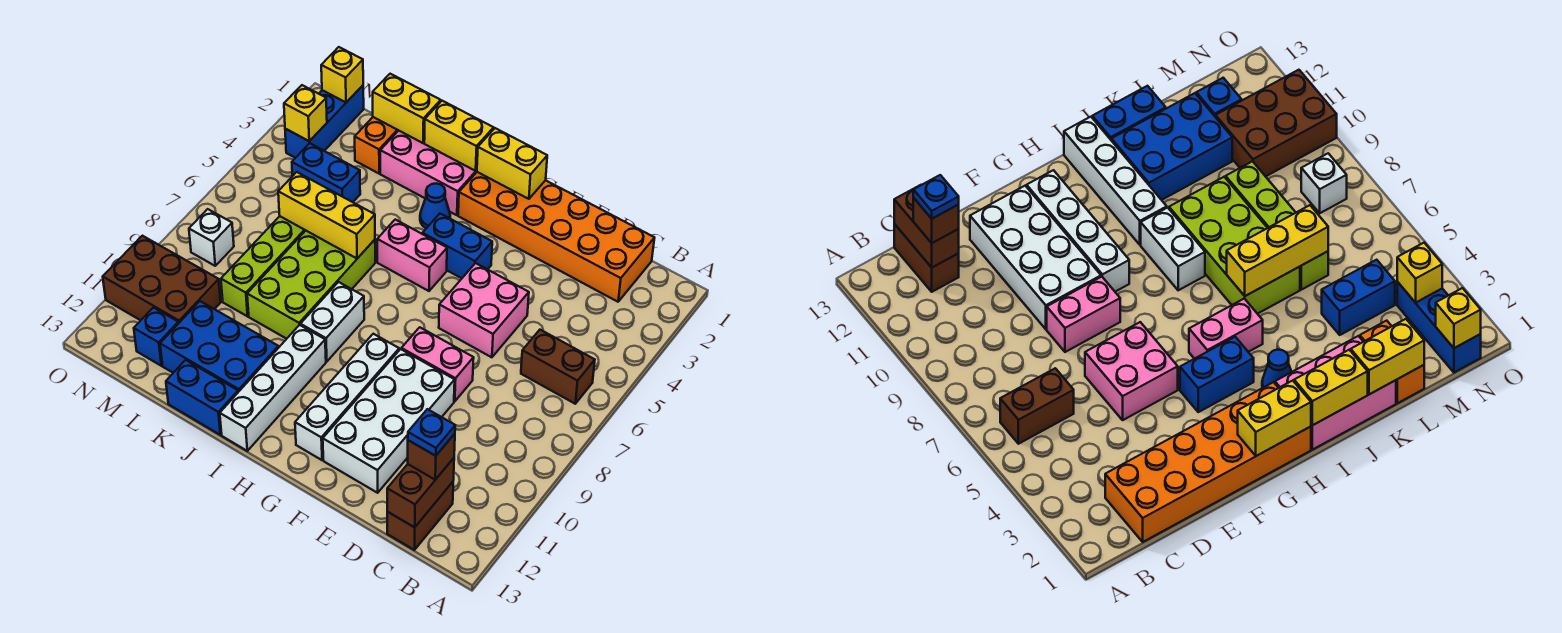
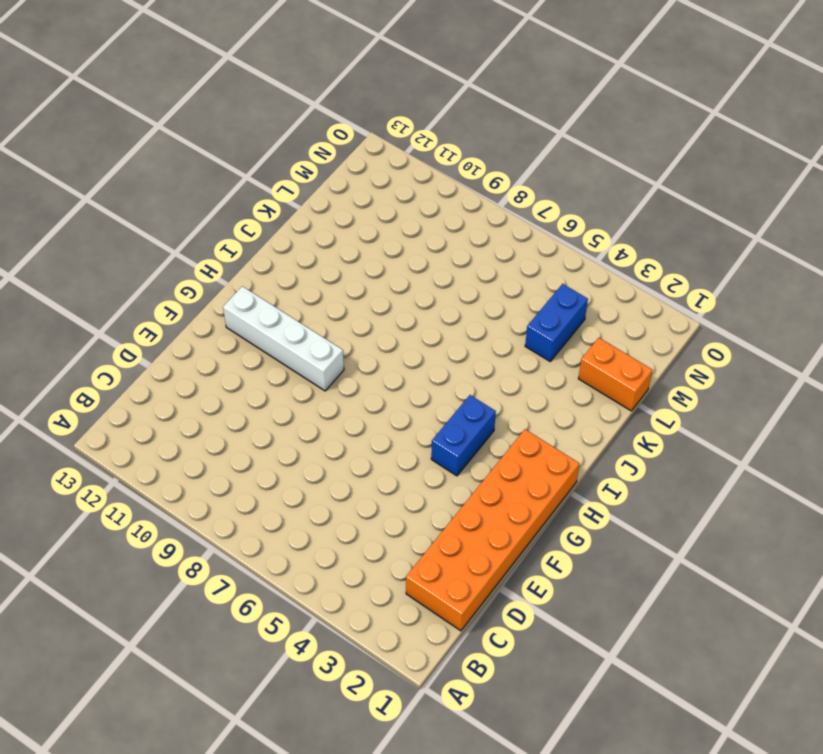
none -> brown 1x2 brick [521,330,595,404]
none -> brown 1x2 brick [387,482,453,550]
none -> pink 2x2 brick [439,263,529,357]
none -> pink 1x2 brick [401,327,474,401]

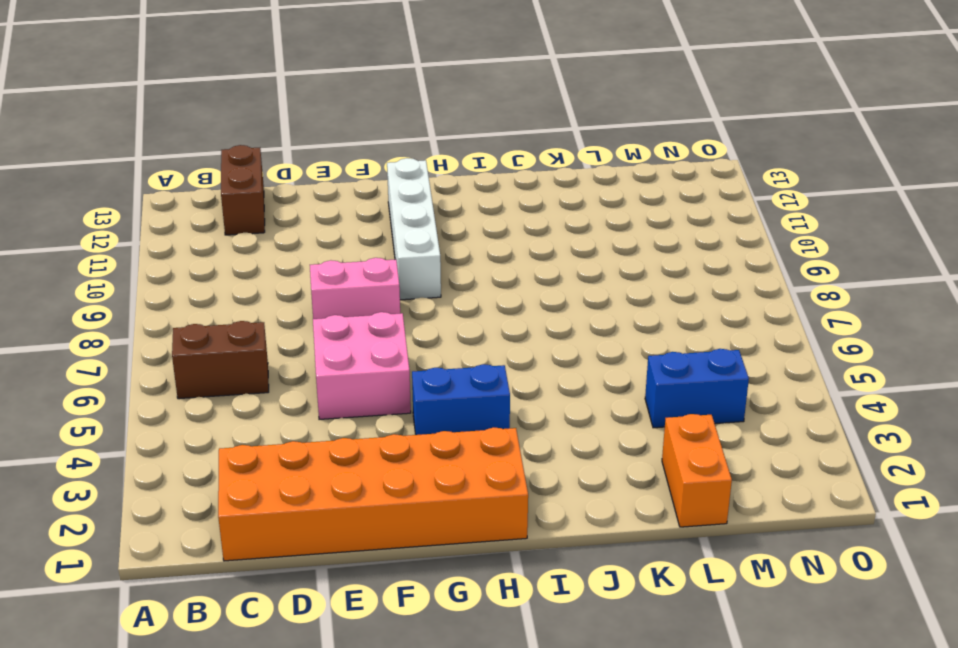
none -> white 2x4 brick [323,349,455,493]
none -> pink 1x2 brick [377,220,447,291]
none -> pink 2x3 brick [380,131,477,215]
none -> blue 1x1 cone [420,183,450,228]

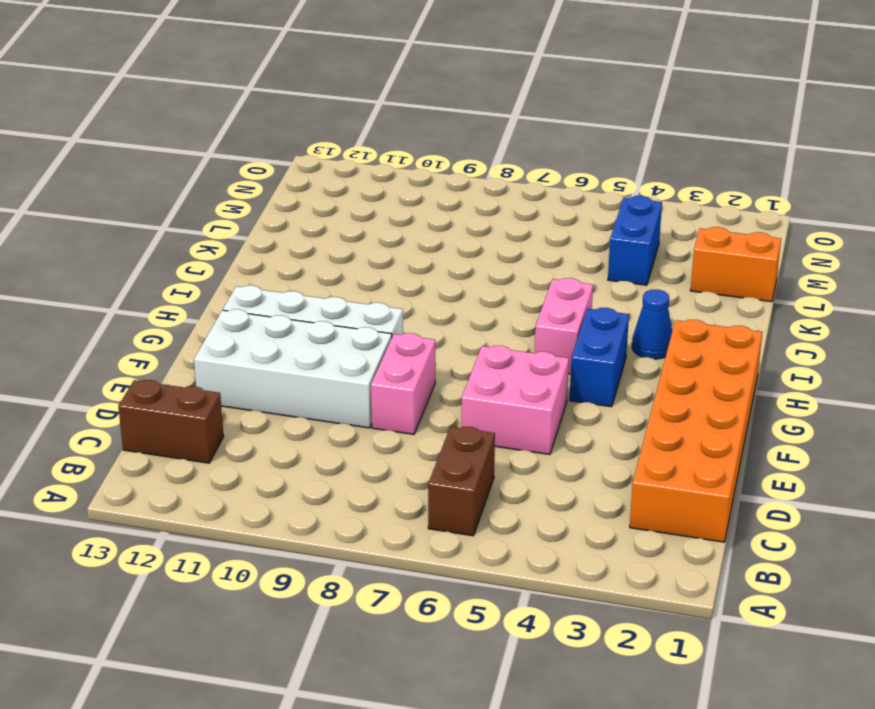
none -> pink 2x3 brick [380,131,477,215]
none -> white 1x2 brick [300,282,364,362]
none -> white 1x4 brick [220,325,326,451]
none -> lime 2x4 brick [247,231,375,339]

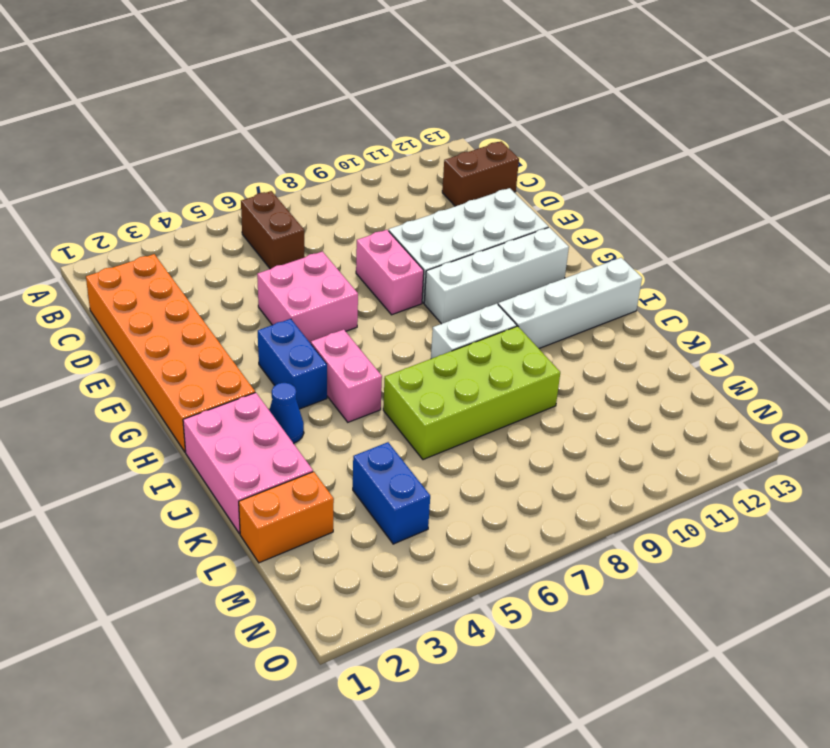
none -> blue 2x3 brick [160,301,278,392]
none -> blue 1x2 brick [166,360,238,435]
none -> lime 1x4 brick [221,216,306,316]
none -> brown 2x3 brick [103,236,221,324]

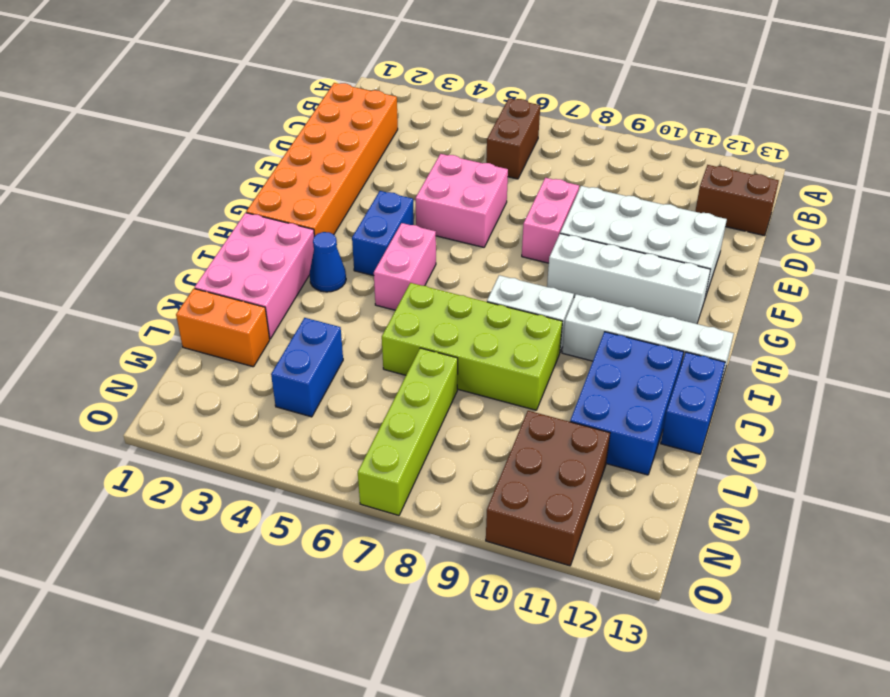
lime 1x4 brick [358,348,458,515] -> lime 1x4 brick turned to [221,216,306,316]
none -> blue 1x1 brick [134,308,178,366]
none -> blue 1x3 brick [285,86,364,158]
none -> white 1x1 brick [189,209,234,266]
none -> brown 1x2 brick [387,458,454,527]

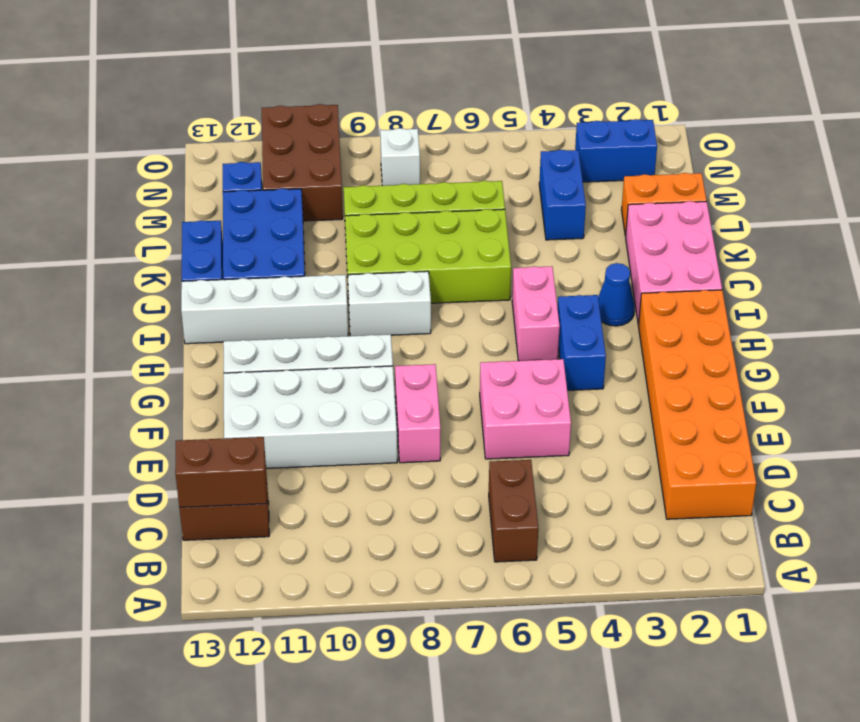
blue 1x2 brick [575,119,657,182] -> blue 1x3 brick [285,86,364,158]
none -> yellow 1x2 brick [477,128,547,199]
none -> yellow 1x2 brick [424,101,494,171]
none -> yellow 1x3 brick [278,172,375,258]
none -> yellow 1x2 brick [373,74,441,143]

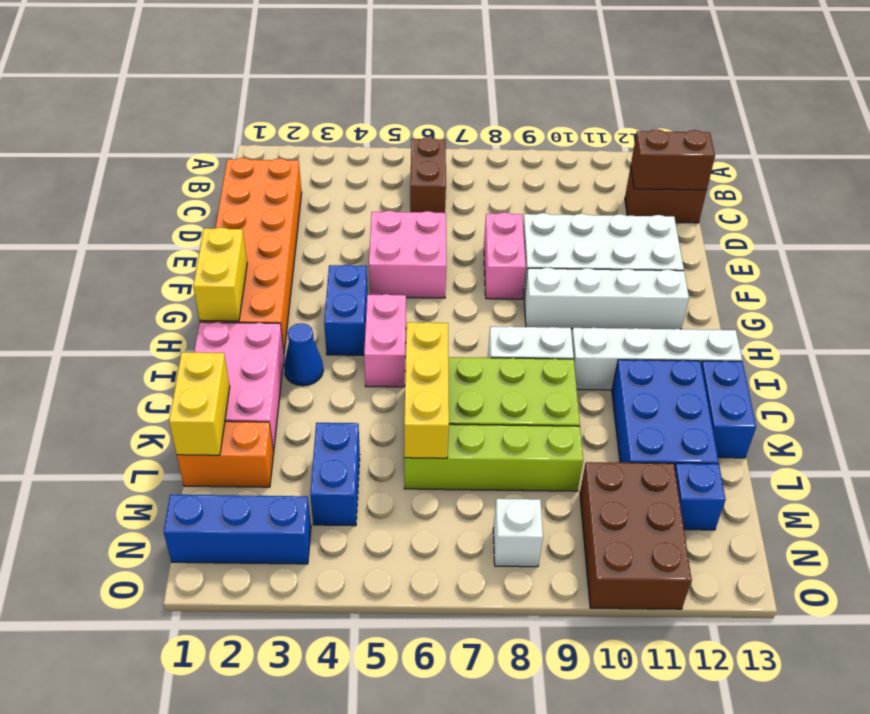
none -> yellow 1x2 brick [424,101,494,171]
none -> yellow 1x1 brick [321,47,363,102]
none -> yellow 1x1 brick [284,85,327,141]
none -> brown 1x1 brick [408,434,455,480]

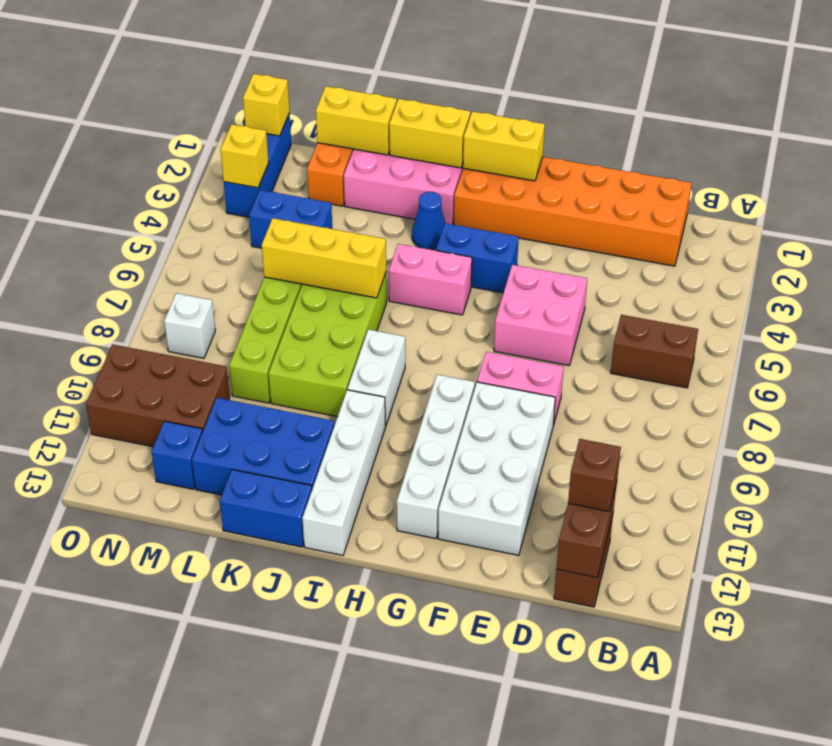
none -> blue 1x1 plate [408,409,455,456]

